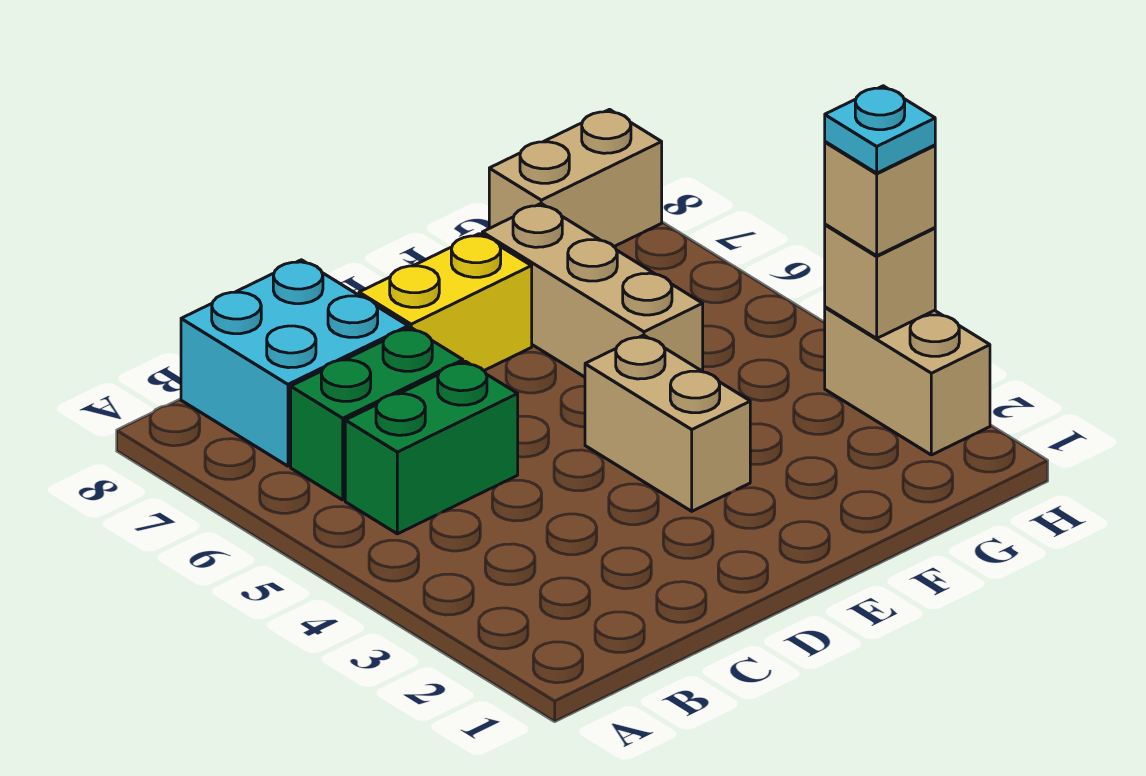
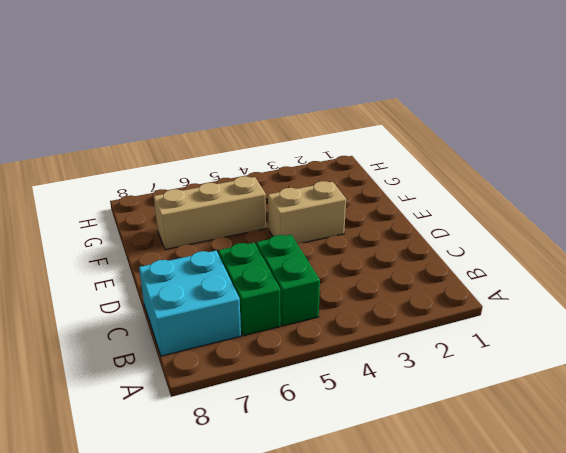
none -> yellow 1x2 brick [359,234,532,370]
none -> tan 1x2 brick [489,110,662,246]

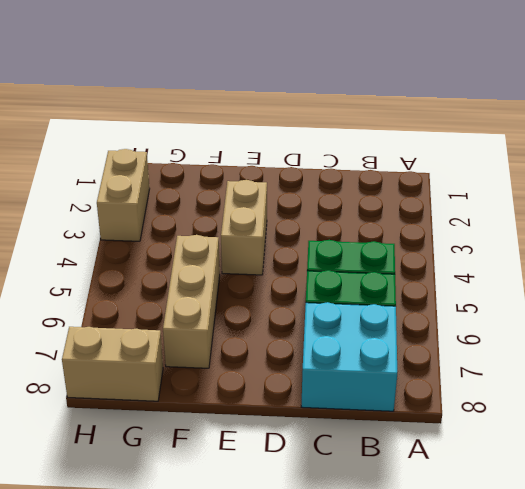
none -> yellow 1x2 brick [359,234,532,370]
none -> tan 1x1 brick [825,224,935,338]

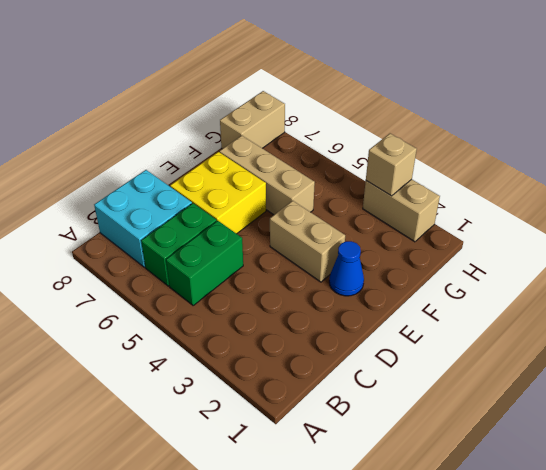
yellow 2x2 brick [170,152,266,234] -> yellow 1x2 brick [359,234,532,370]
blue 1x1 cone [329,241,364,296] -> none
none -> tan 1x1 brick [825,142,935,256]
none -> cyan 1x1 plate [825,86,935,173]

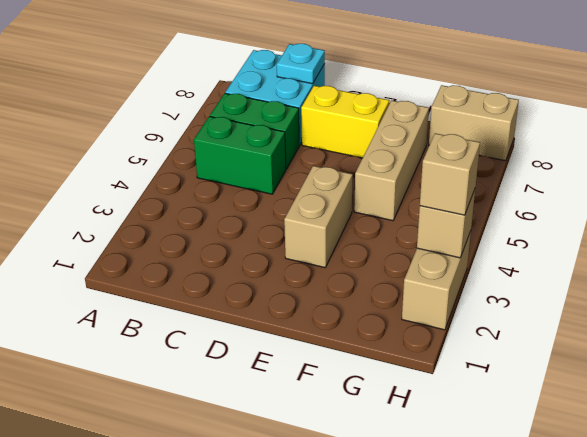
cyan 1x1 plate [277,44,325,84] -> cyan 1x1 plate moved to [825,86,935,173]

